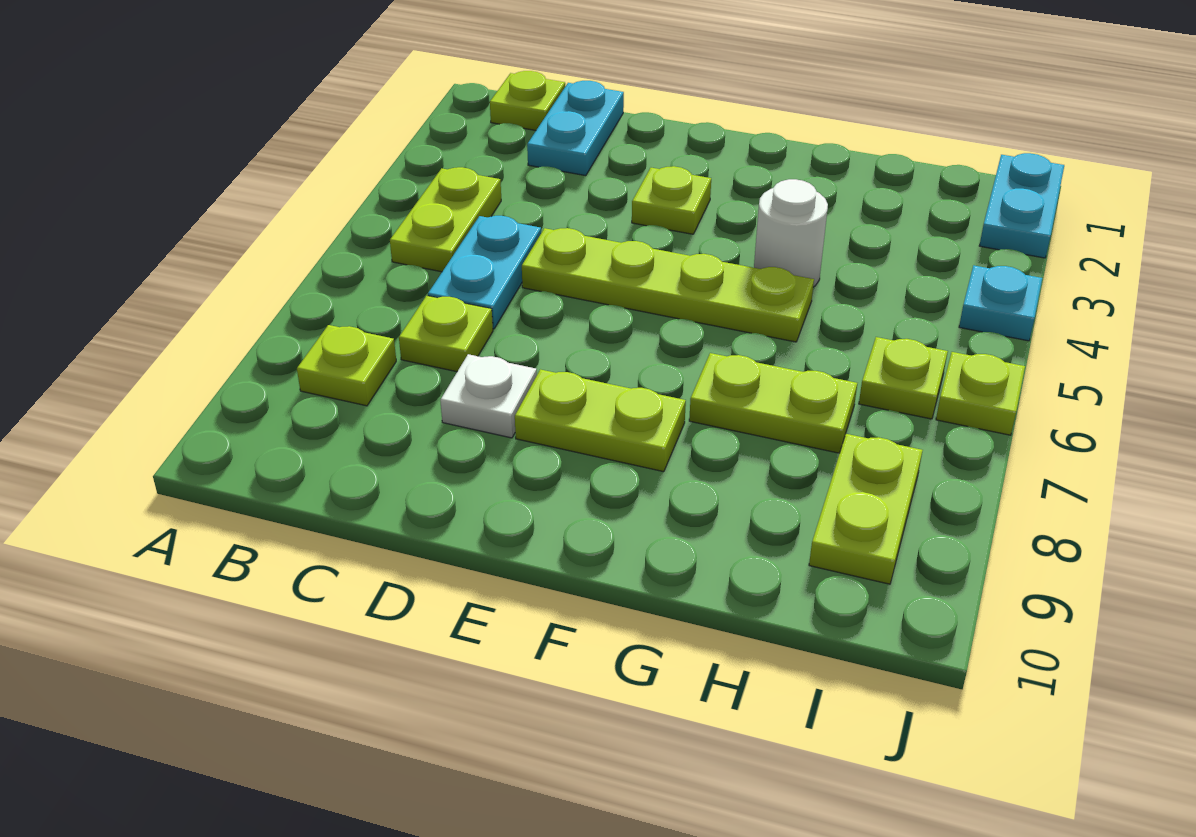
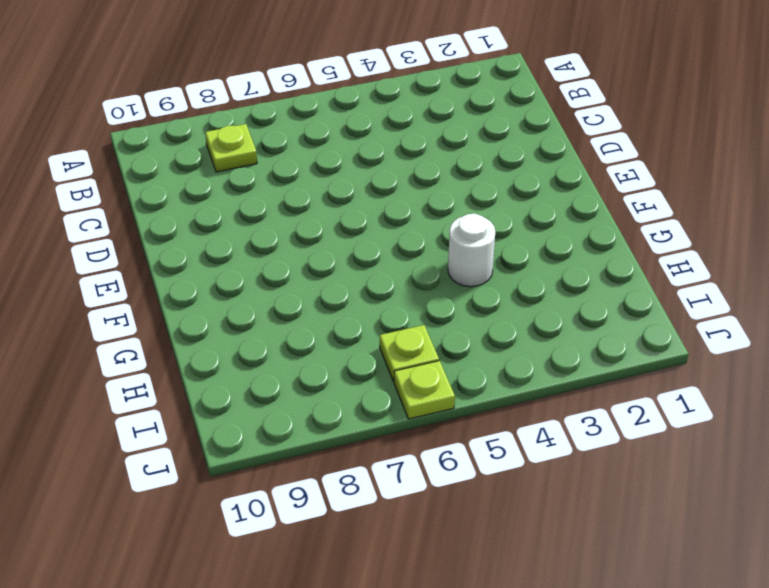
none -> lime 1x1 plate [490,71,565,130]
none -> lime 1x2 plate [390,167,501,272]
none -> cyan 1x2 plate [527,81,624,176]

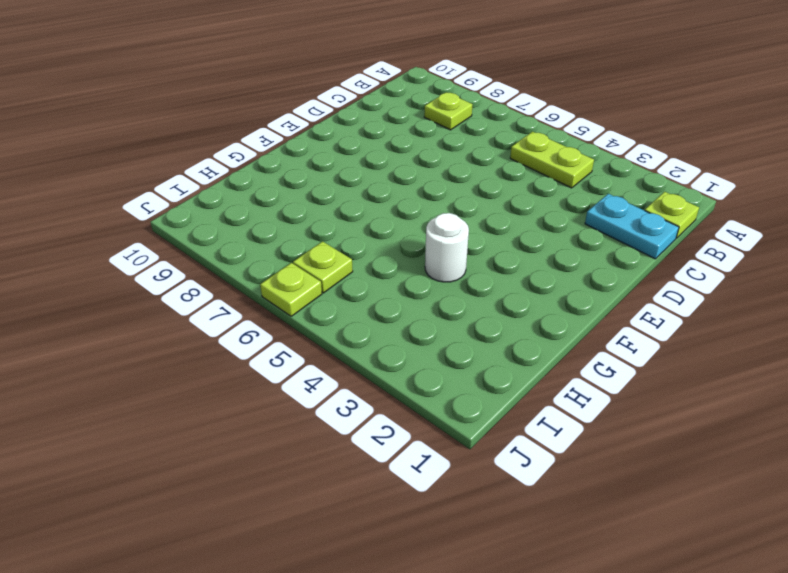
none -> cyan 1x2 plate [428,216,541,329]
none -> lime 1x1 plate [399,296,493,372]
none -> lime 1x4 plate [522,228,814,342]

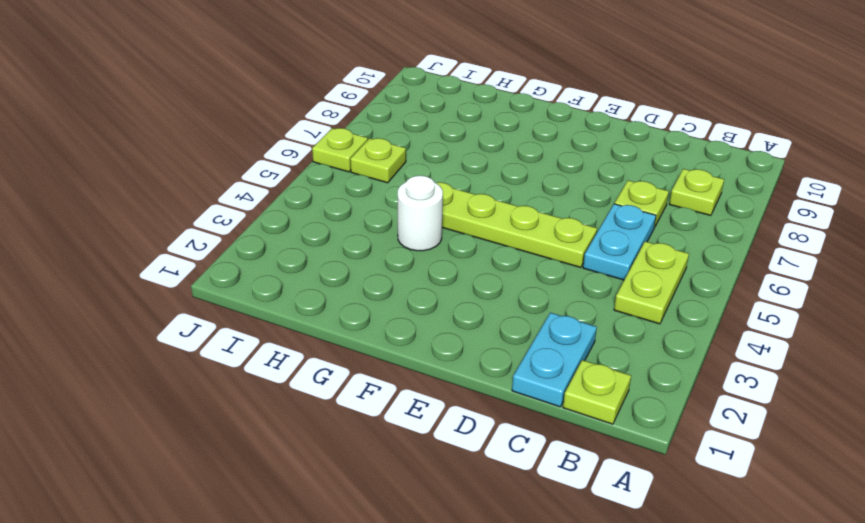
none -> white 1x1 plate [440,354,537,438]
none -> lime 1x1 plate [632,166,711,234]
none -> lime 1x2 plate [515,369,686,472]

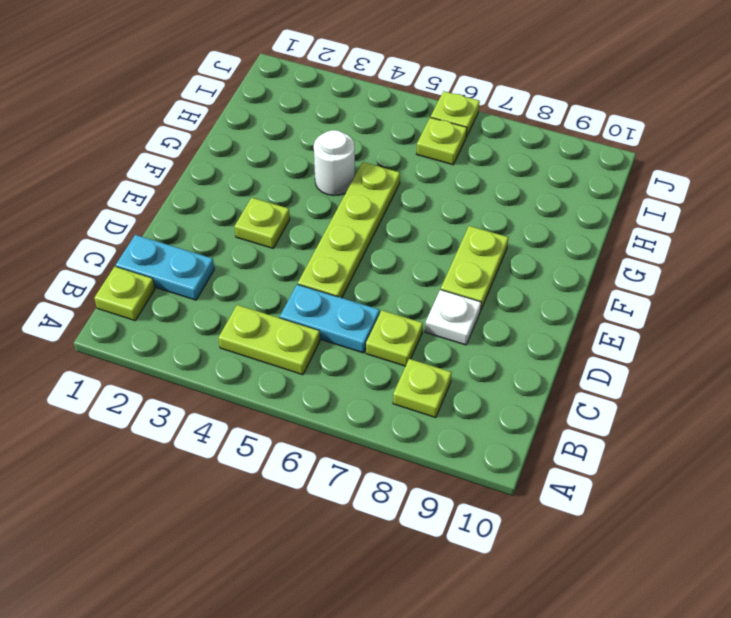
none -> lime 1x2 plate [689,353,857,453]
none -> lime 1x2 plate [809,434,923,584]
none -> cyan 1x2 plate [979,153,1064,258]

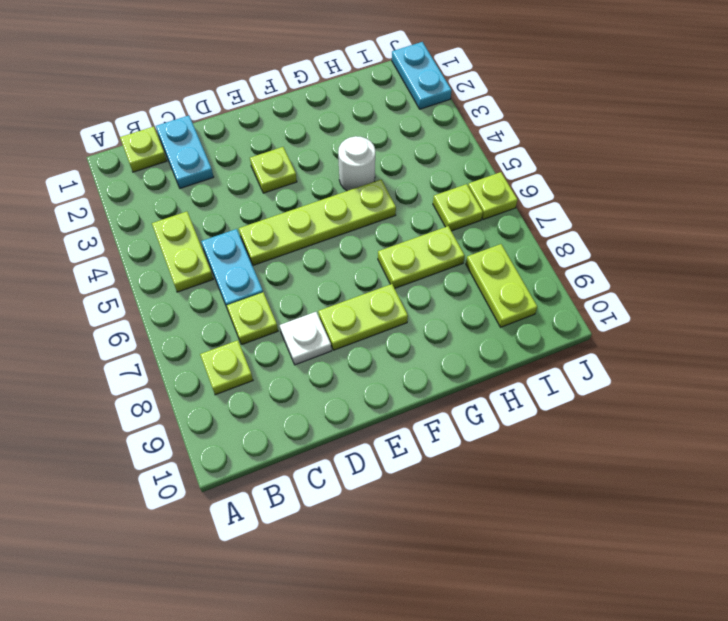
none -> cyan 1x1 plate [959,265,1042,341]

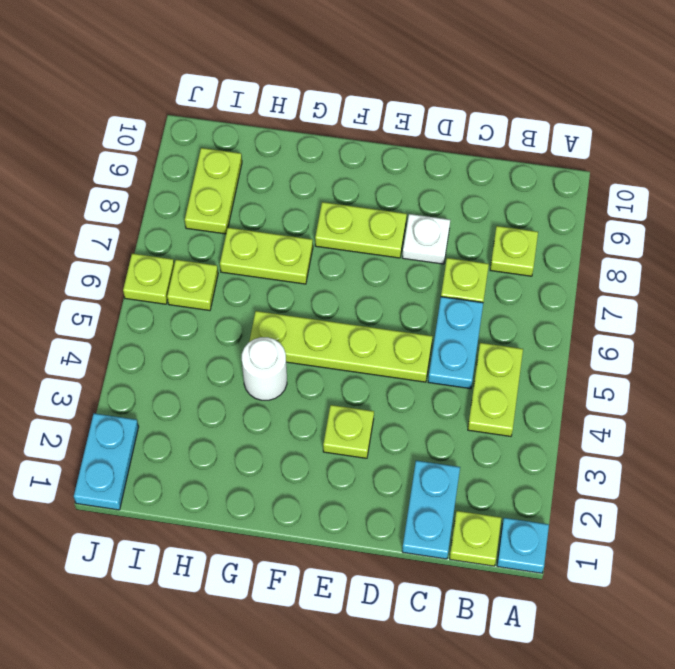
cyan 1x1 plate [497,518,549,573] -> cyan 1x1 plate moved to [959,265,1042,341]

